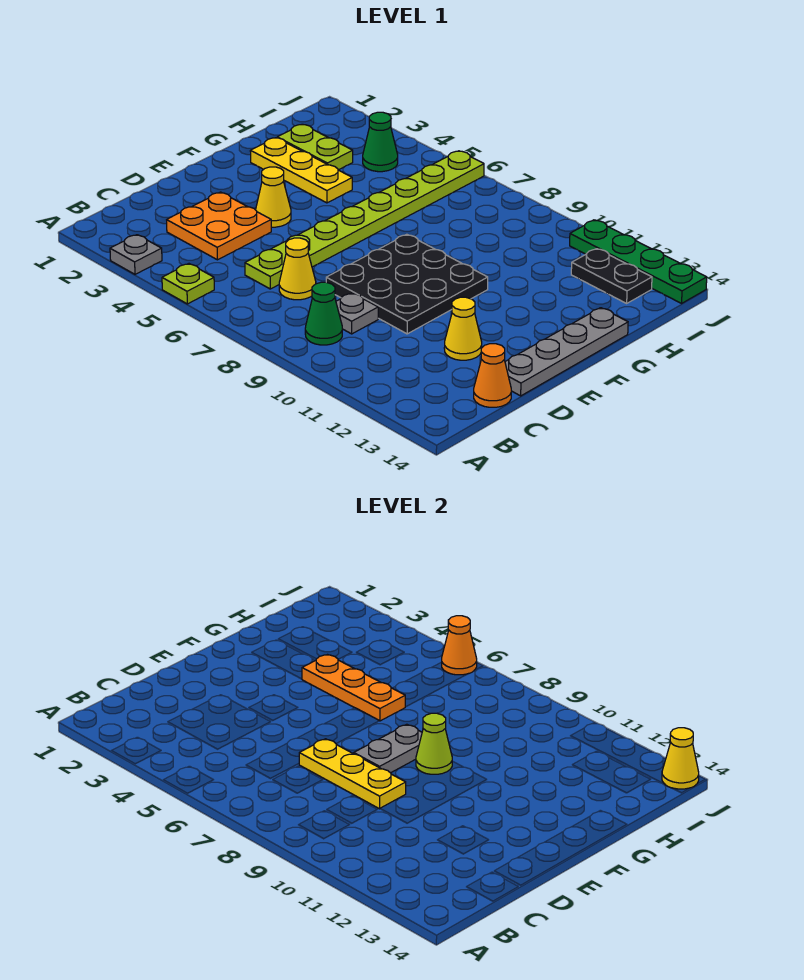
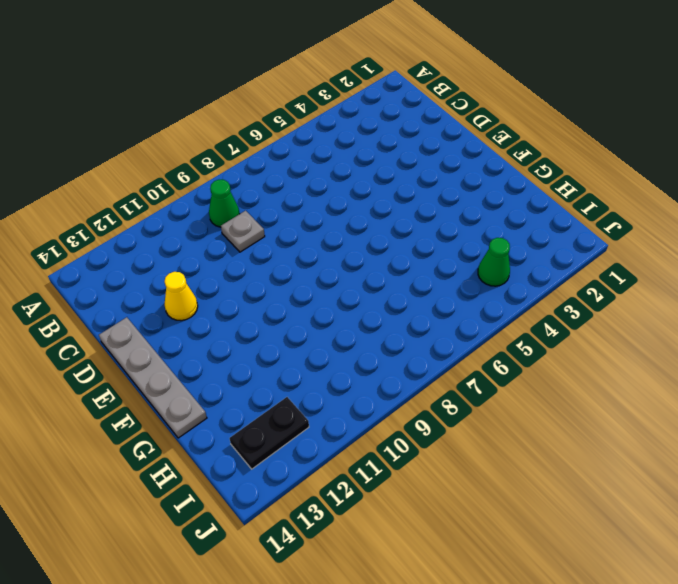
none -> grey 1x1 plate [110,235,162,274]
none -> lime 1x1 plate [162,264,214,304]
none -> orange 2x2 plate [167,192,271,260]

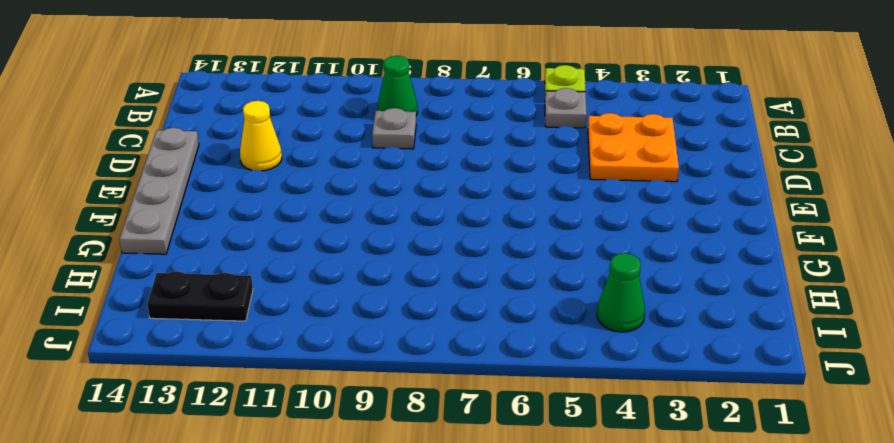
grey 1x1 plate [545,88,587,128] -> grey 1x1 plate moved to [110,235,162,274]
none -> lime 1x8 plate [245,151,484,289]
none -> yellow 1x1 cone [279,238,316,300]
none -> orange 1x1 cone [474,344,511,407]

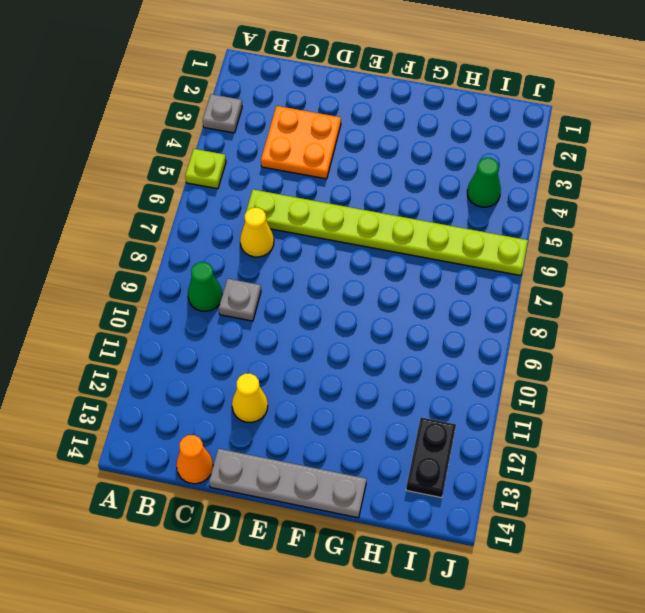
none -> black 3x3 plate [326,234,488,334]
none -> yellow 1x1 cone [256,167,291,227]
none -> yellow 1x3 plate [250,138,352,203]

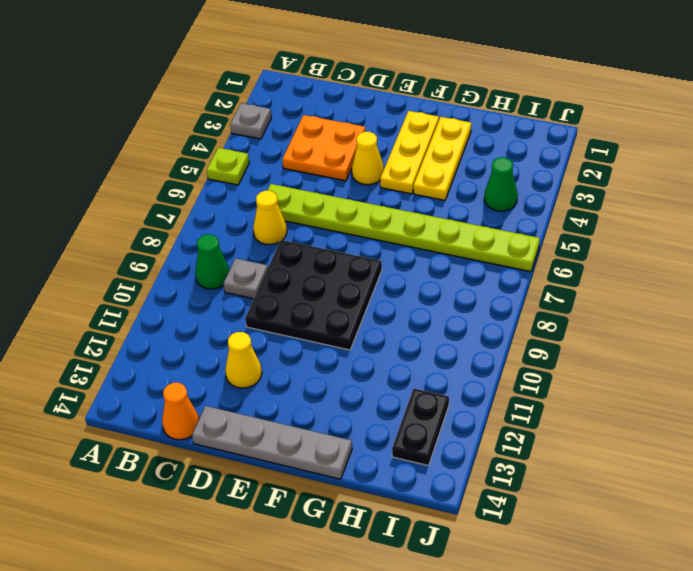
yellow 1x3 plate [380,111,439,194] -> yellow 1x3 plate moved to [299,739,406,809]
none -> lime 1x2 plate [277,124,353,170]
none -> green 1x4 plate [570,220,707,303]
none -> grey 1x2 plate [354,724,422,773]

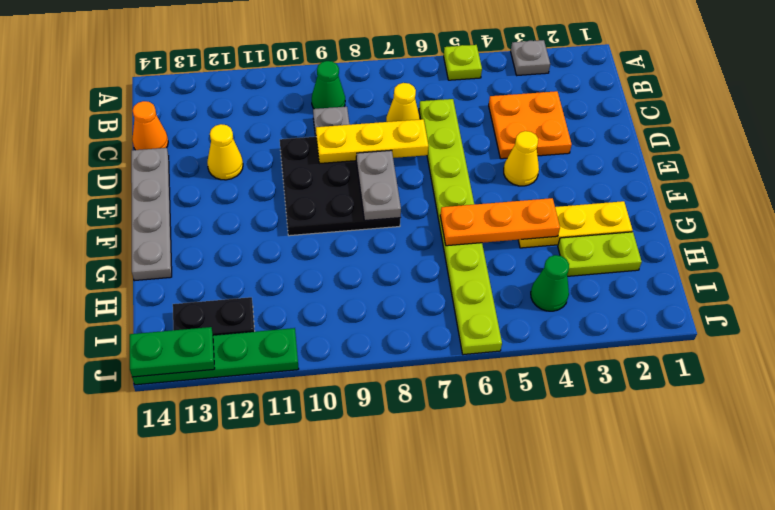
green 1x2 plate [130,327,215,377] -> yellow 1x1 cone [662,728,699,789]
none -> lime 1x1 cone [416,713,452,774]
none -> orange 1x1 cone [442,616,477,675]

